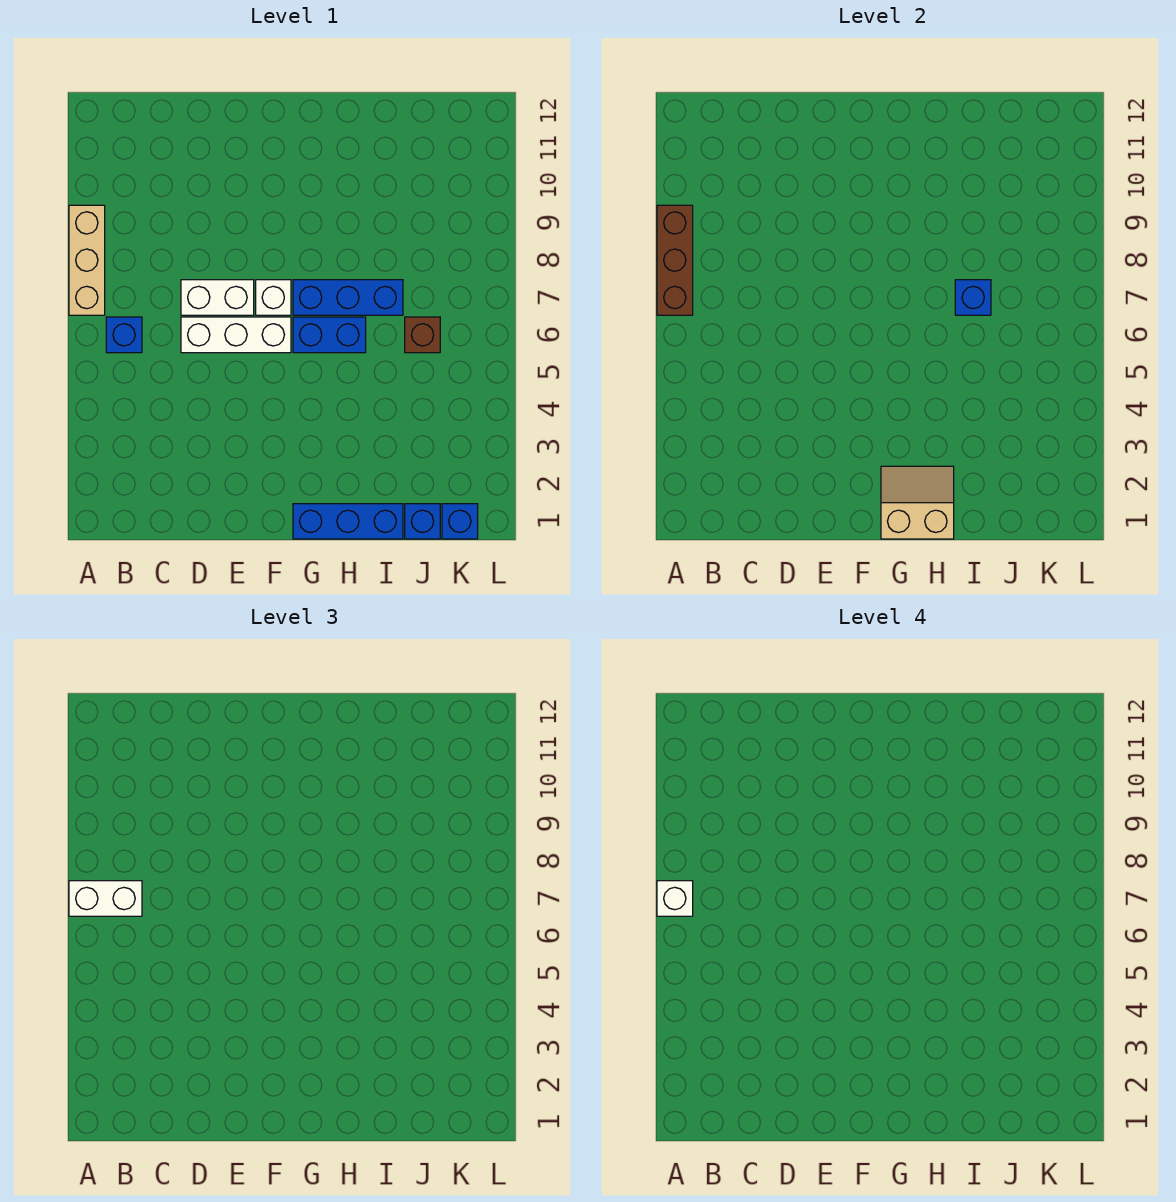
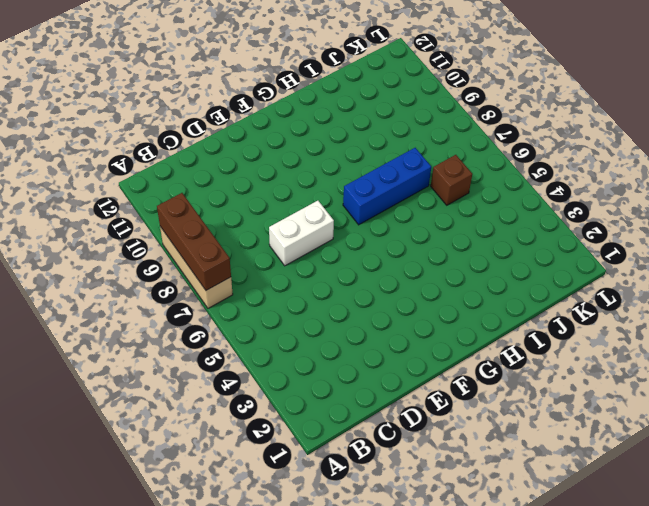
none -> blue 1x1 brick [106,317,142,353]
none -> white 1x3 brick [181,317,291,353]
none -> white 1x1 brick [256,280,291,315]

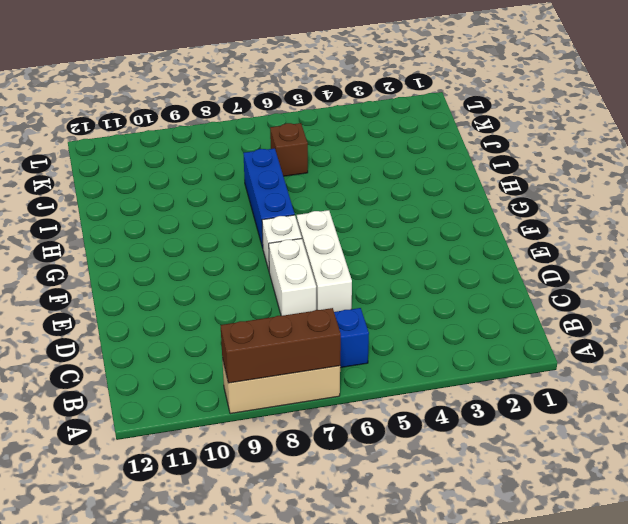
none -> blue 1x3 brick [293,504,403,539]
none -> blue 1x2 brick [293,317,366,353]
none -> blue 1x1 brick [405,504,440,539]

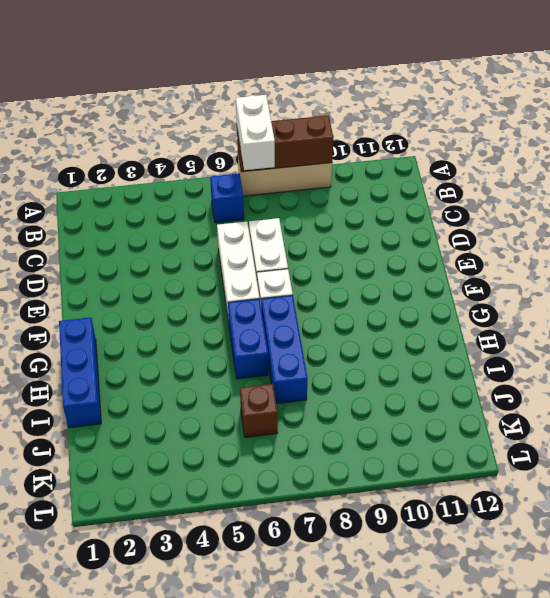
none -> blue 1x1 brick [405,504,440,539]
none -> blue 1x1 brick [442,504,478,539]
none -> tan 2x2 slope [881,466,954,539]

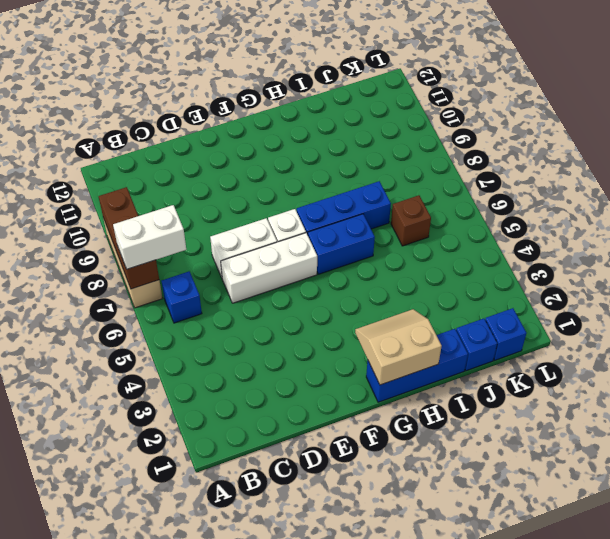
none -> blue 1x1 brick [955,280,991,315]
none -> white 1x1 brick [657,881,693,916]

